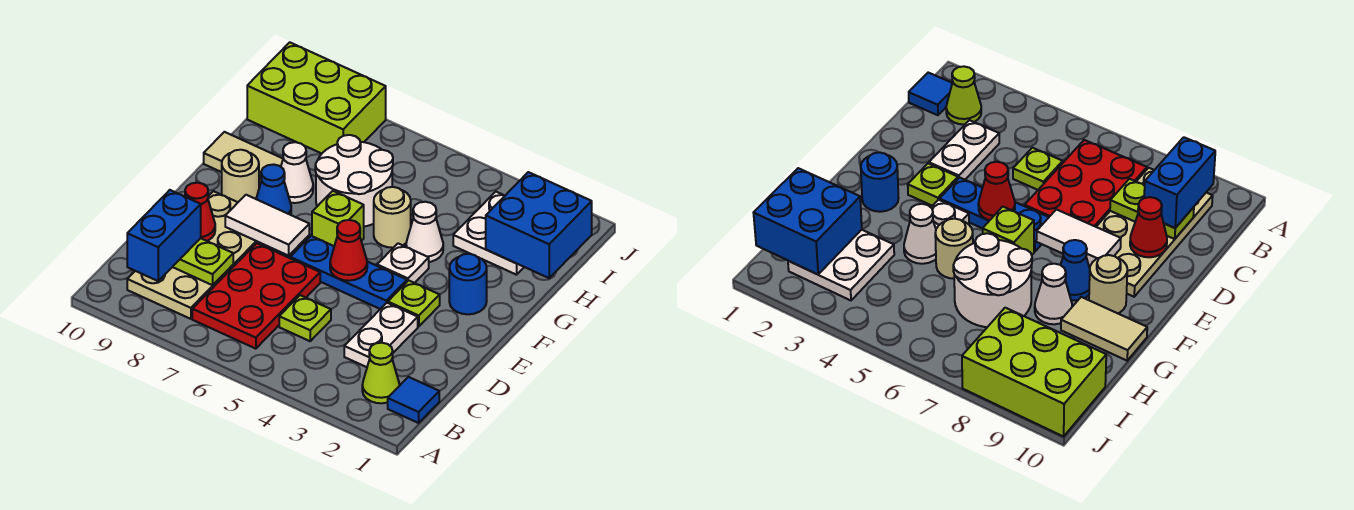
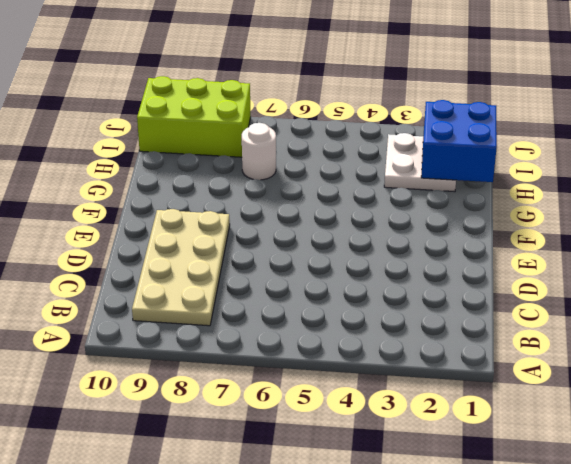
white 1x1 round brick [242,123,276,180] -> white 2x2 round brick [315,135,393,227]
none -> blue 1x1 tile [388,377,439,423]
none -> lime 1x1 cone [362,343,400,403]
none -> red 2x3 plate [192,243,320,349]

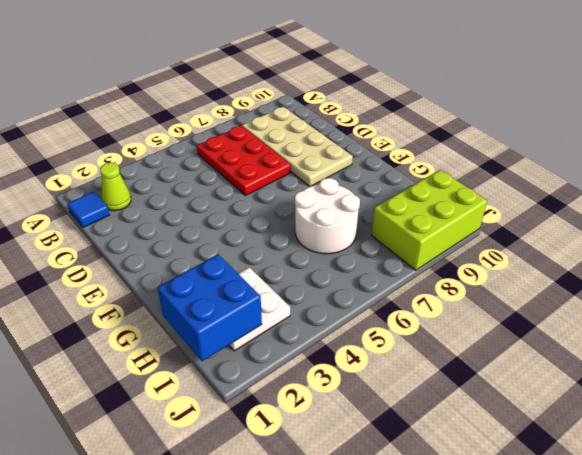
none -> white 1x2 plate [344,303,418,367]
none -> lime 1x1 plate [279,295,331,341]
none -> lime 1x1 plate [388,280,440,327]

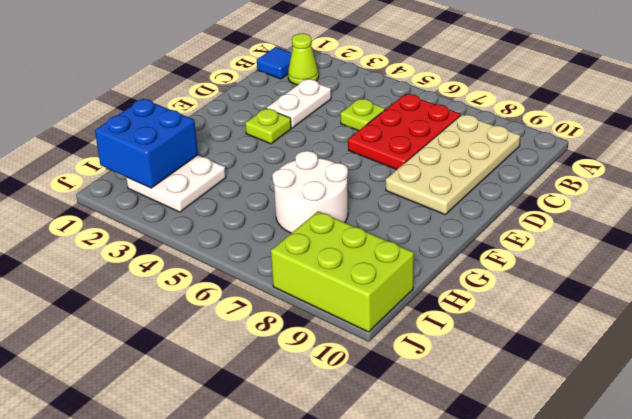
none -> blue 1x3 plate [290,236,407,309]
none -> blue 1x1 round brick [449,254,487,314]
none -> white 1x1 plate [377,244,429,283]

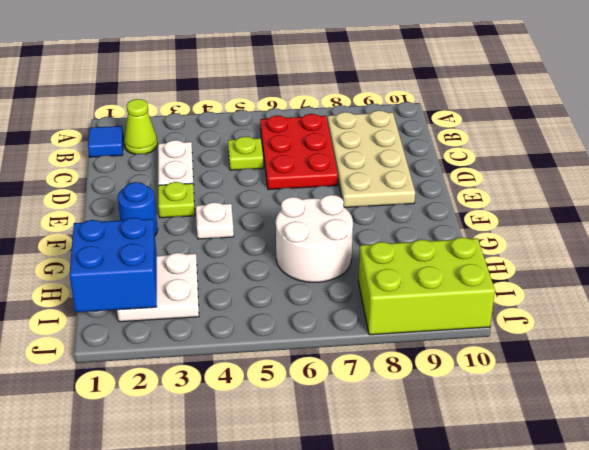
none -> blue 1x3 plate [290,236,407,309]
none -> lime 1x1 brick [312,191,364,246]
none -> blue 1x1 cone [256,165,291,215]

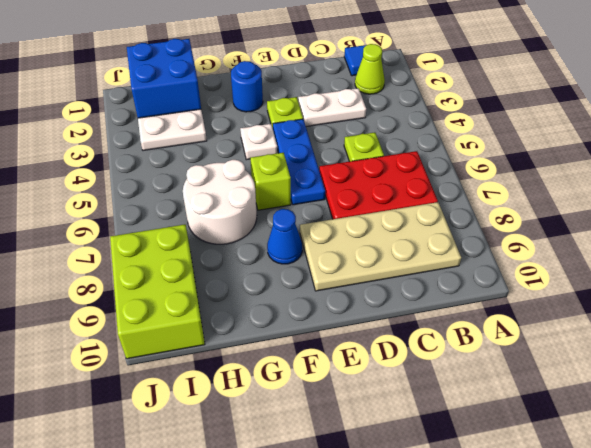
none -> tan 1x1 round brick [222,150,259,202]
none -> white 1x1 cone [406,202,443,262]
none -> tan 1x1 round brick [374,187,411,248]

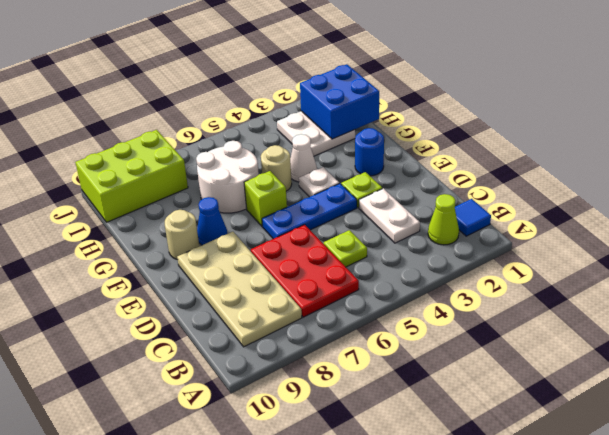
none -> white 1x1 cone [281,142,313,203]
none -> tan 1x2 tile [204,132,283,187]
none -> lime 1x2 plate [173,238,233,285]

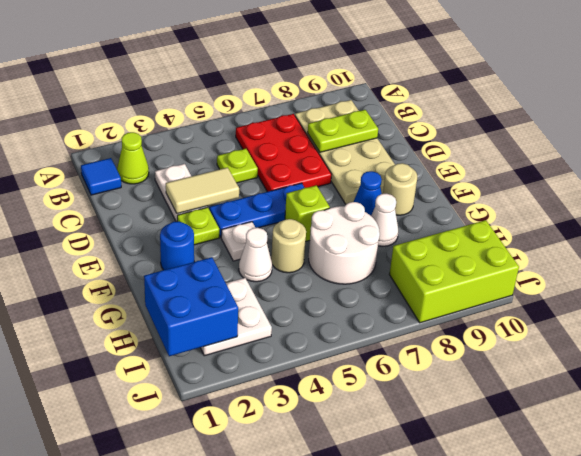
tan 1x2 tile [166,168,239,214] -> tan 1x2 tile moved to [204,132,283,187]
none -> red 1x1 cone [185,183,215,241]
none -> red 1x1 cone [330,220,367,281]
none -> white 1x2 tile [225,195,309,256]

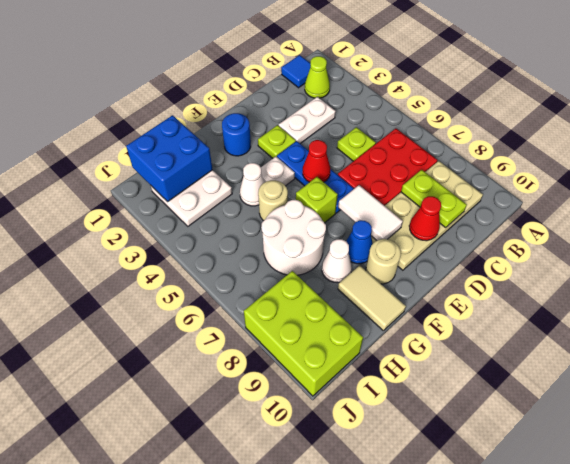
none -> blue 1x2 brick [127,190,201,281]

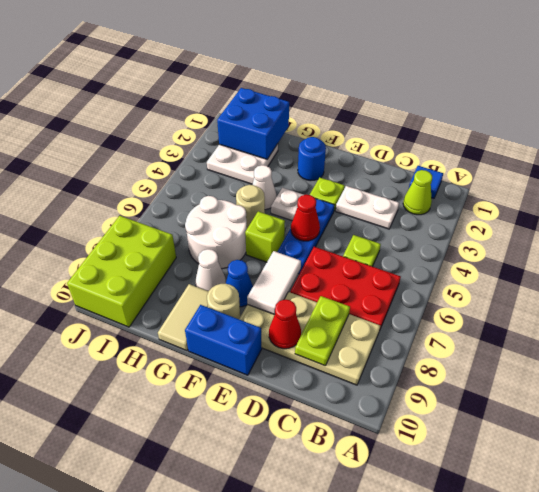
blue 1x2 brick [185,305,262,375] -> blue 1x2 brick moved to [127,190,201,281]

